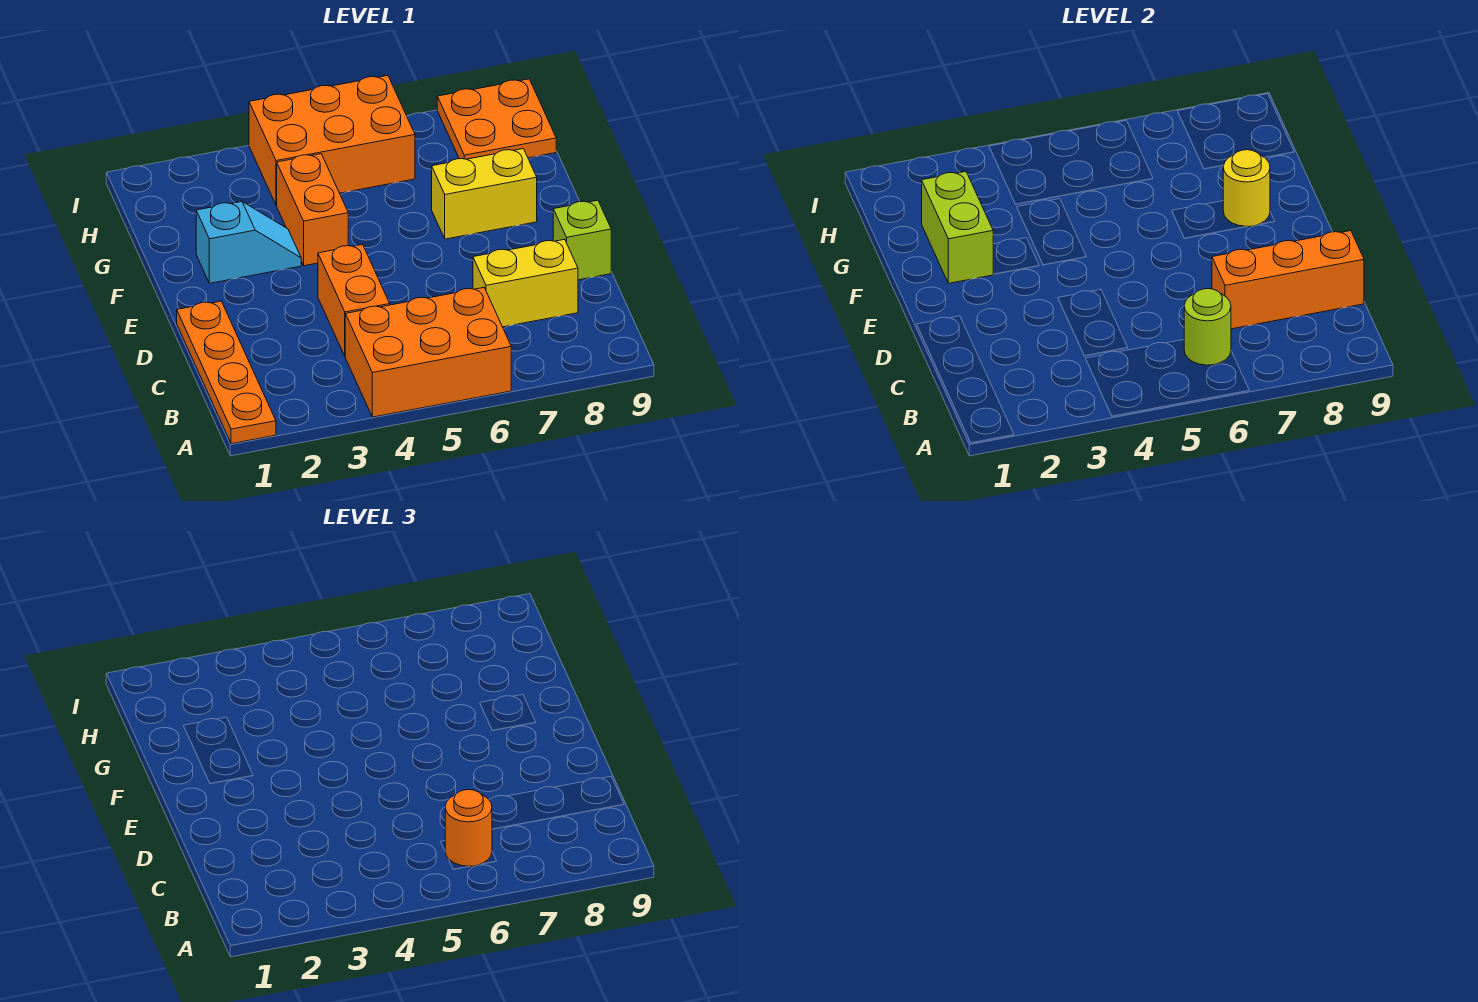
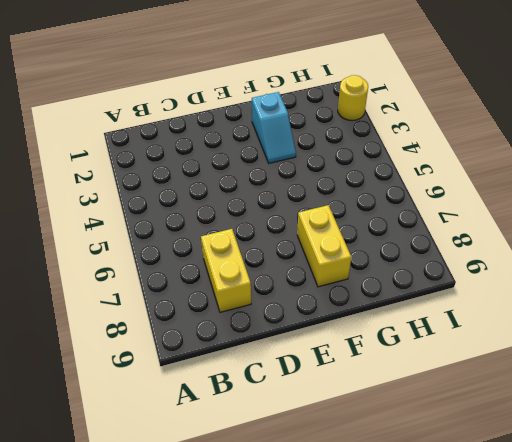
yellow 1x1 round brick [338,75,368,121] -> yellow 1x1 round brick moved to [1223,150,1270,227]
none -> orange 1x4 plate [177,301,276,444]
none -> orange 2x3 brick [345,288,511,417]
none -> orange 1x2 brick [318,245,390,356]

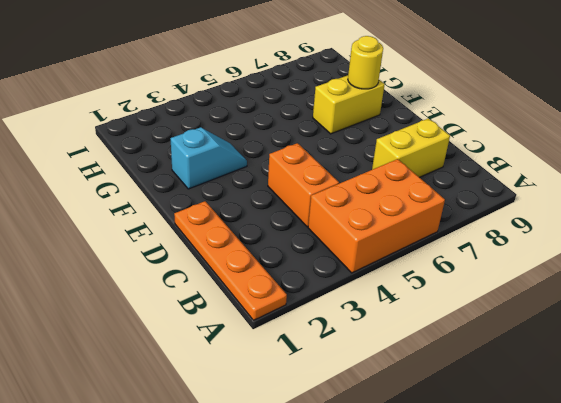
none -> lime 1x1 brick [553,200,611,280]
none -> orange 1x2 brick [277,154,348,266]
none -> orange 2x3 brick [249,76,415,205]

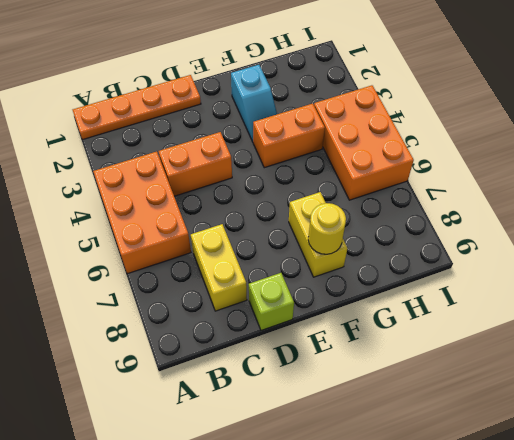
none -> orange 2x2 plate [437,79,556,159]
none -> lime 1x1 round brick [1184,289,1231,365]
none -> orange 1x3 brick [1212,231,1364,329]

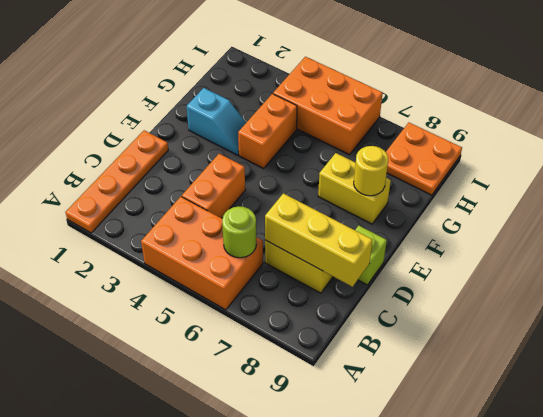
yellow 1x3 brick [265,193,372,287] -> orange 1x3 brick [1212,231,1364,329]
none -> lime 1x2 brick [922,172,993,283]
none -> orange 1x1 round brick [445,790,492,866]

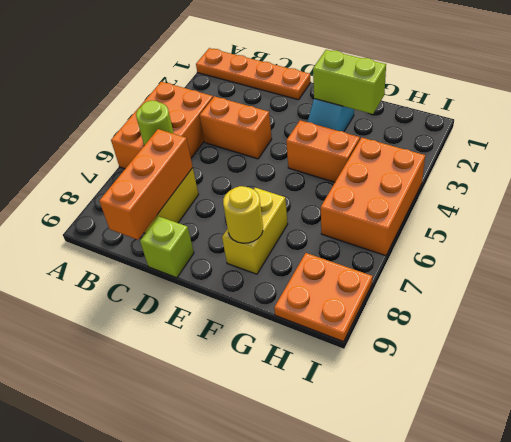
none -> orange 1x1 round brick [445,790,492,866]

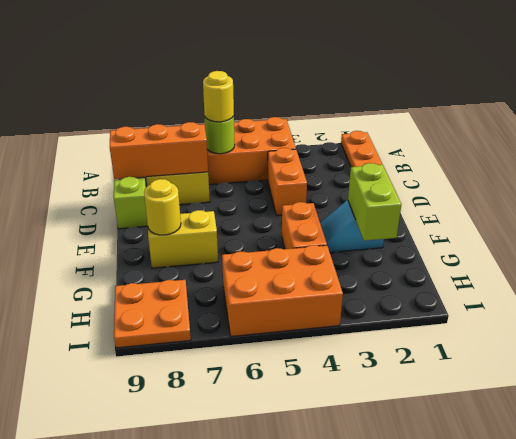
yellow 1x1 round brick [203,71,234,122] -> orange 1x1 round brick [445,790,492,866]

